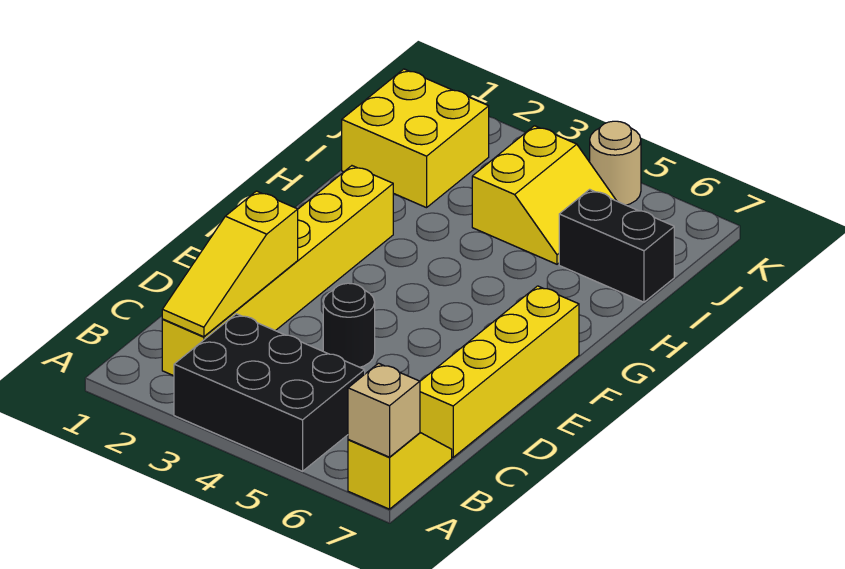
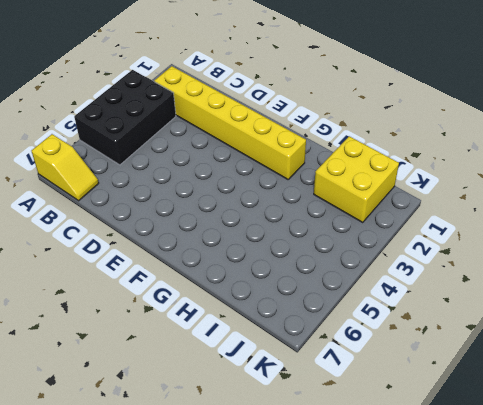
none -> yellow 1x4 brick [420,286,579,457]
none -> black 1x1 round brick [323,283,375,367]

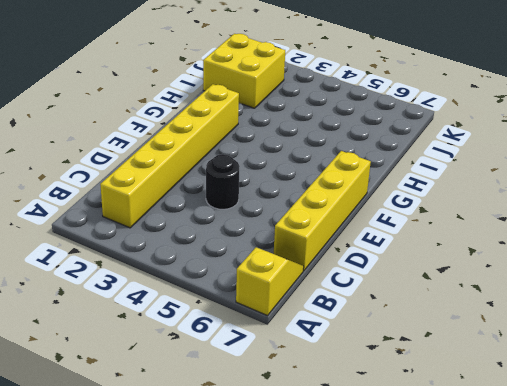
none -> black 2x3 brick [174,314,365,471]
none -> yellow 2x2 slope [472,126,616,264]

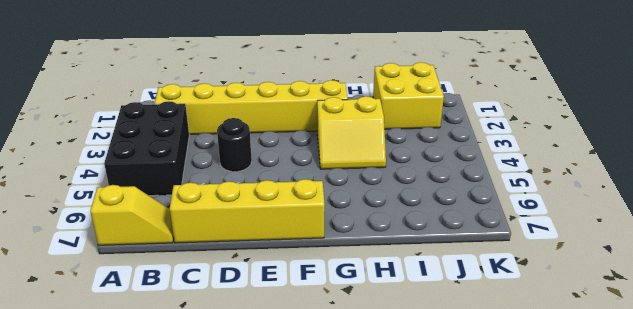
yellow 2x2 slope [317,96,386,169] -> yellow 2x2 slope moved to [472,126,616,264]
none -> black 1x2 brick [559,189,674,302]
none -> tan 1x1 round brick [590,121,641,205]

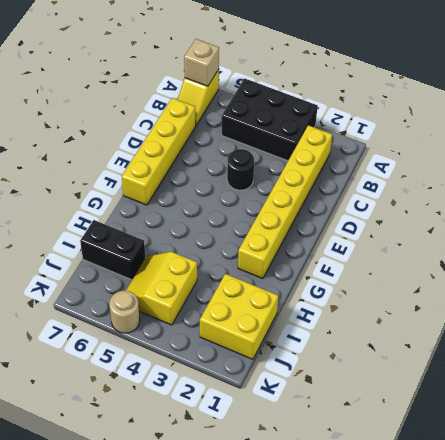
none -> yellow 1x3 slope [162,191,298,337]

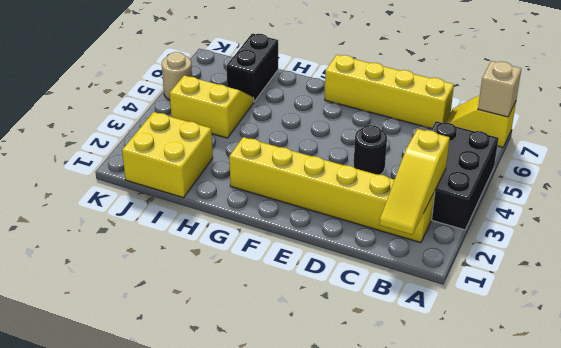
yellow 1x3 slope [379,129,450,235] -> yellow 1x3 slope turned to [162,191,298,337]

